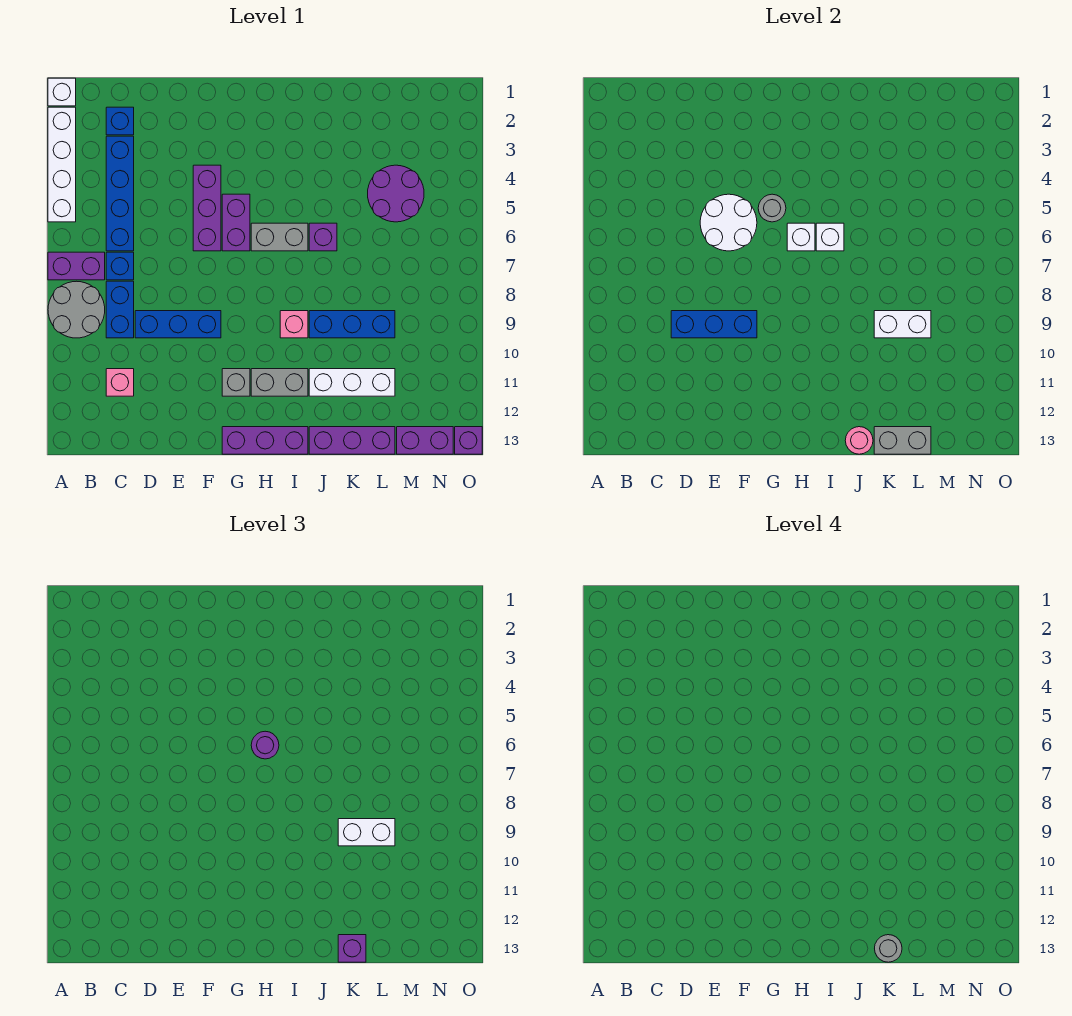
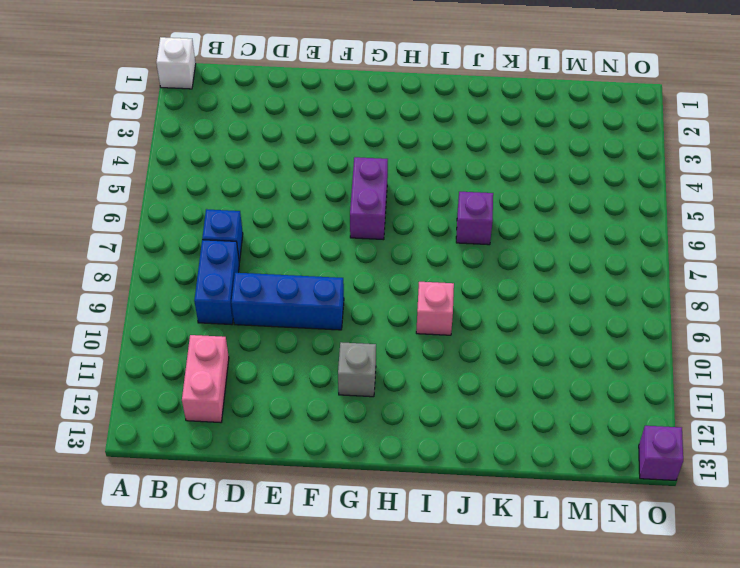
pink 1x2 brick [182,335,229,423] -> pink 1x1 brick [106,369,134,396]
none -> white 1x4 brick [48,107,76,222]
none -> purple 1x2 brick [48,252,105,280]
none -> grey 2x2 round brick [48,281,105,338]
none -> blue 1x1 brick [106,107,134,135]

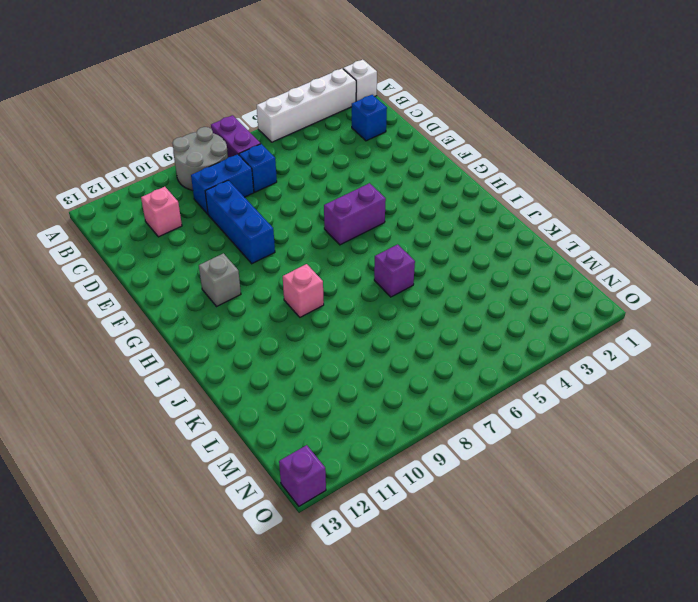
none -> blue 1x4 brick [106,136,134,251]
none -> purple 1x3 brick [193,165,221,251]
none -> purple 1x3 brick [222,427,308,454]
none -> grey 1x2 brick [251,223,308,251]

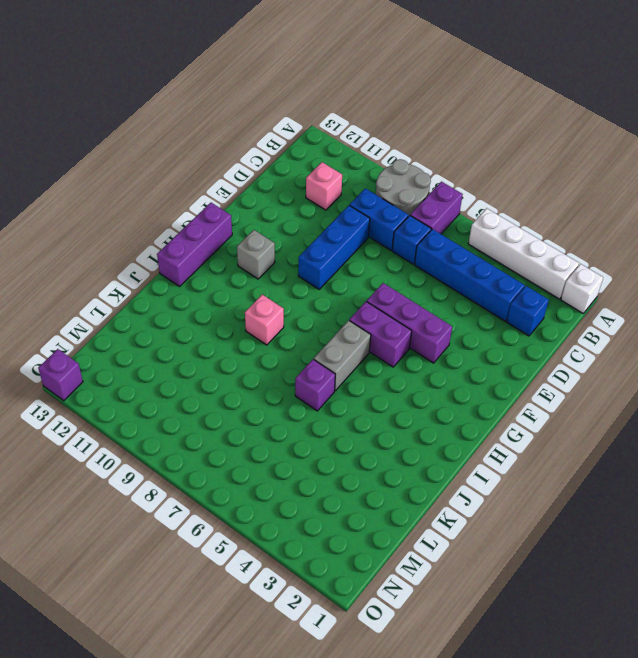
none -> grey 1x2 brick [251,369,308,396]
none -> blue 1x3 brick [309,311,395,338]
none -> white 1x3 brick [309,369,395,396]
none -> purple 1x3 brick [309,427,395,454]

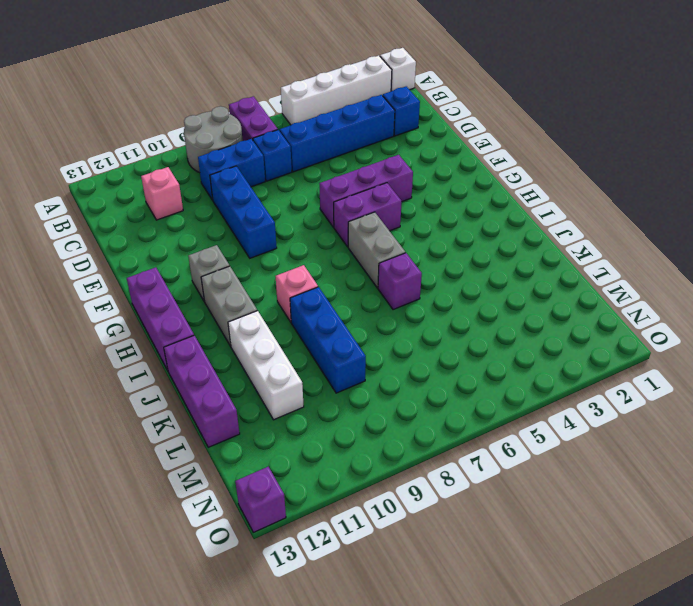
none -> purple 2x2 round brick [368,165,424,222]
none -> purple 1x2 brick [397,427,453,454]
none -> blue 1x3 brick [671,311,757,338]
none -> white 2x2 round brick [700,194,757,251]

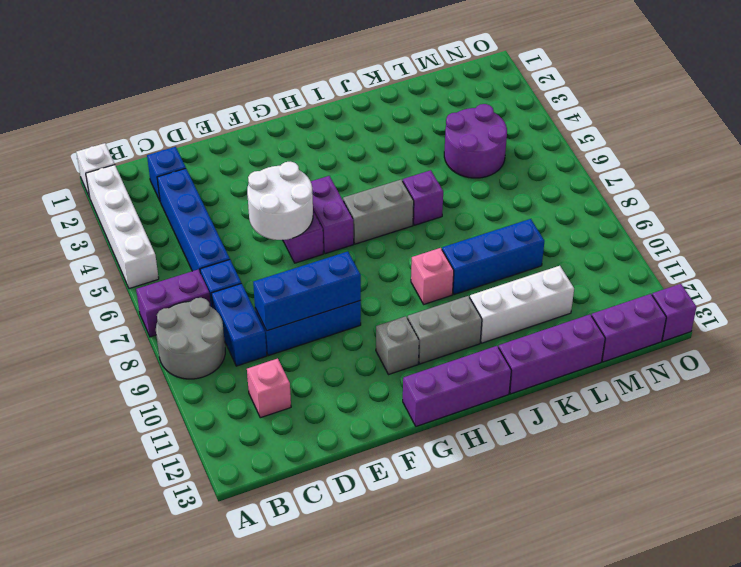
none -> grey 1x1 round brick [758,194,786,222]
none -> white 1x1 brick [787,223,815,251]
none -> white 1x1 brick [816,223,844,251]
none -> pink 1x1 round brick [845,427,873,454]

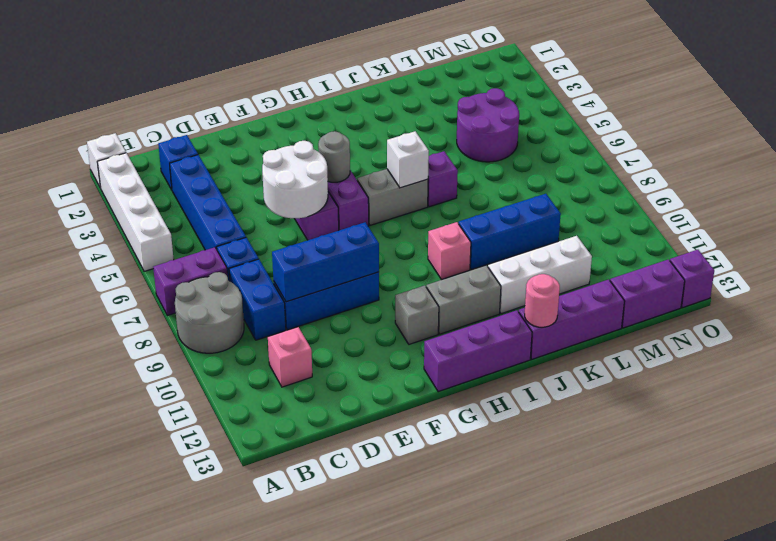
none -> white 1x1 brick [787,223,815,251]
none -> white 1x2 brick [874,311,931,338]
none -> grey 1x2 brick [874,427,931,454]
none -> purple 1x1 round brick [251,731,279,759]

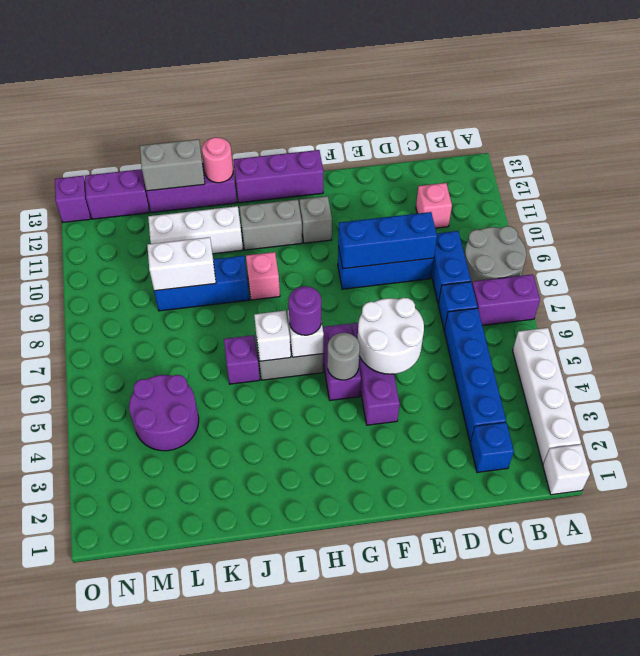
none -> white 1x2 brick [338,819,395,846]
none -> purple 1x1 brick [338,935,366,962]
none -> grey 1x1 round brick [875,935,902,962]

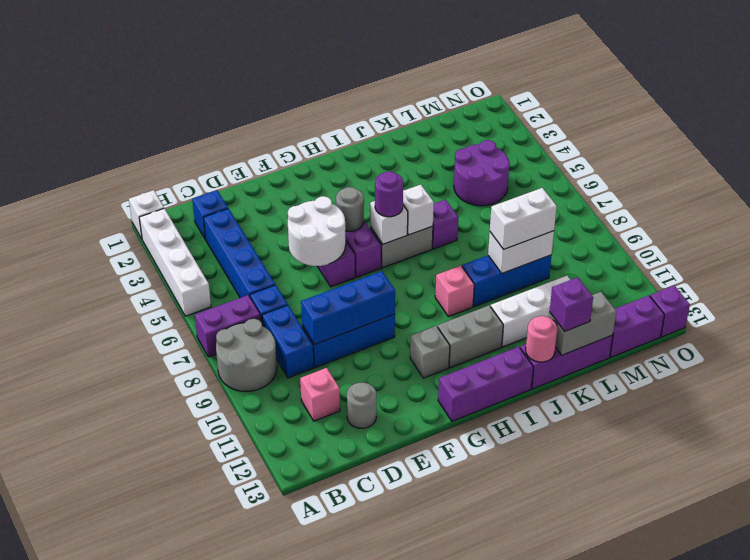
grey 1x1 round brick [347,383,376,428] -> grey 1x1 round brick moved to [875,935,902,962]

